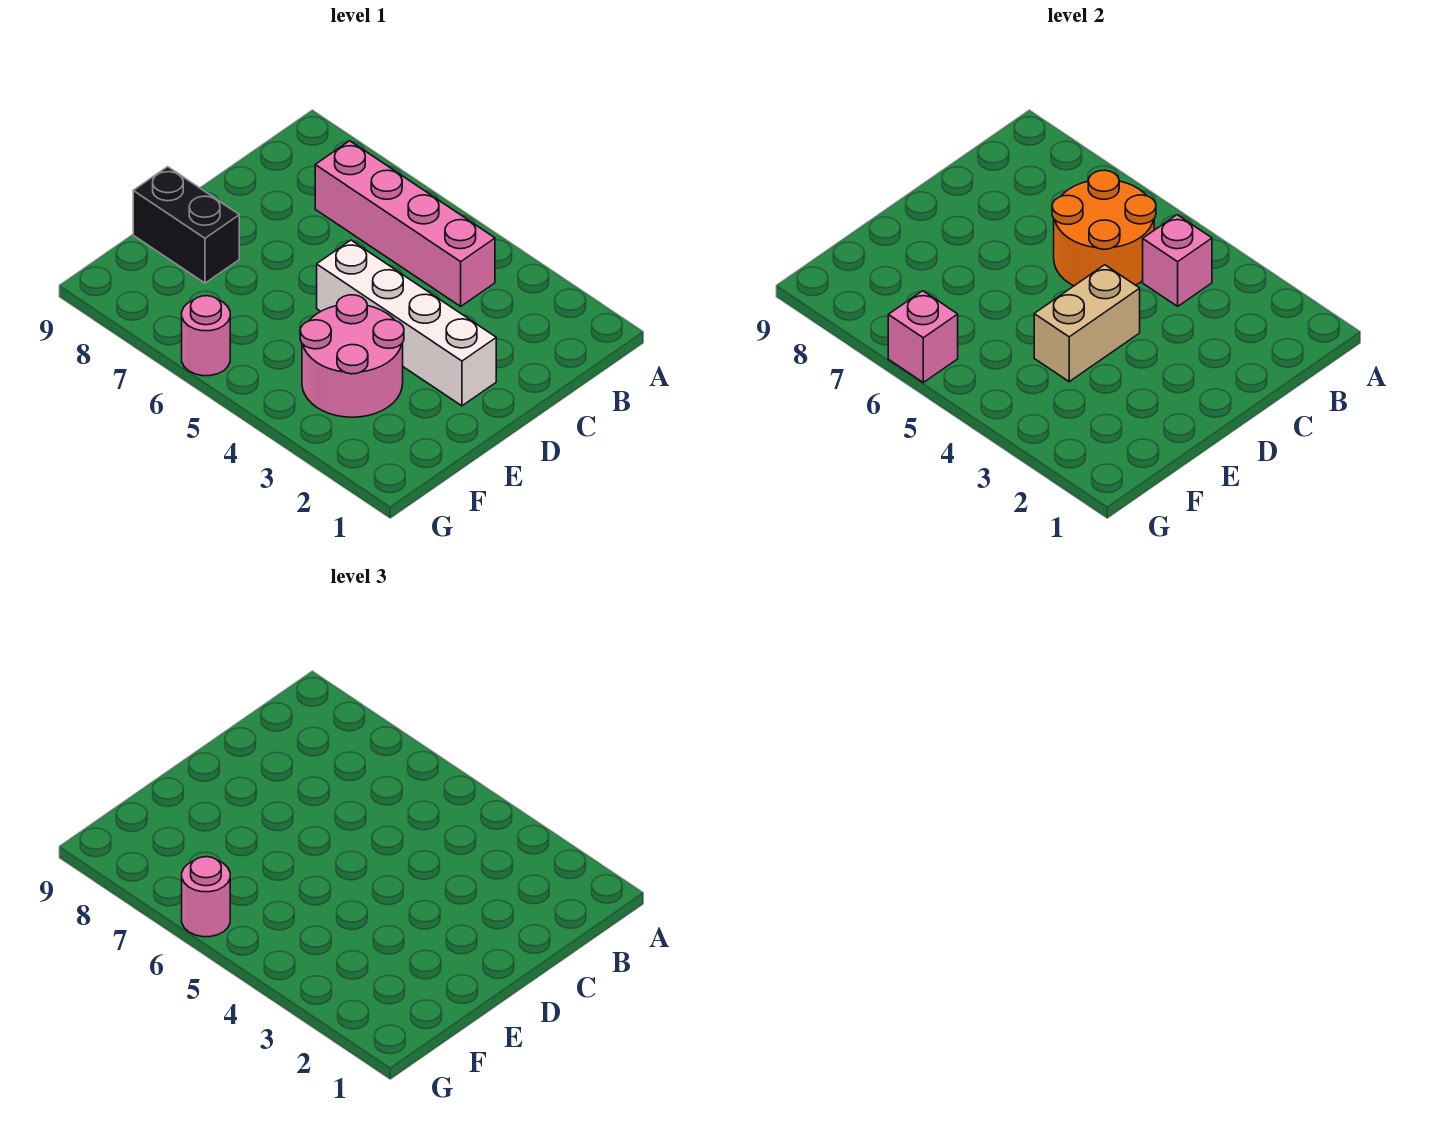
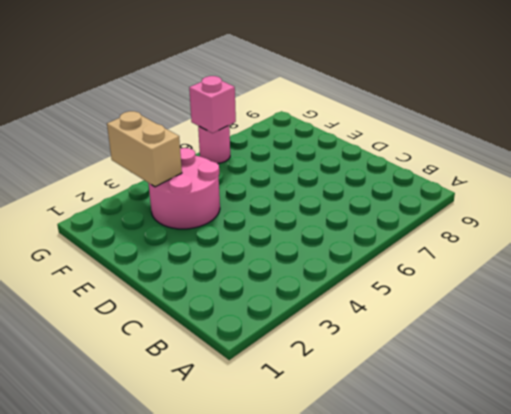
tan 1x2 brick [107,111,182,187] -> tan 1x2 brick moved to [1034,265,1140,382]
none -> pink 1x4 brick [315,141,495,306]
none -> white 1x4 brick [317,240,496,406]

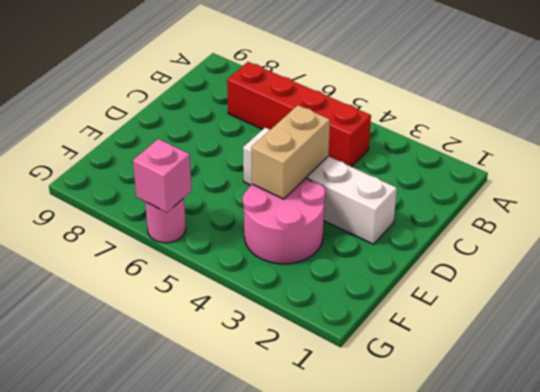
red 1x4 brick [227,62,371,167] -> pink 1x4 brick [315,141,495,306]
none -> black 1x2 brick [133,167,239,283]
none -> pink 1x1 brick [1143,215,1212,306]

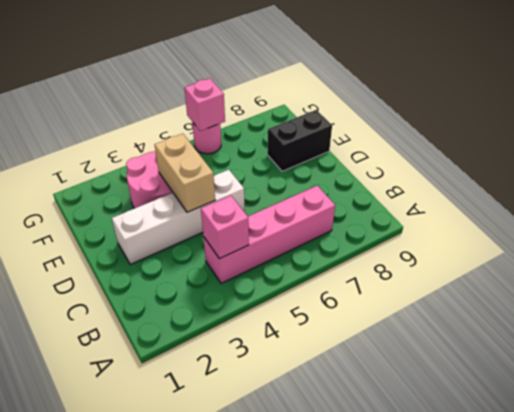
none -> orange 2x2 round brick [1052,170,1156,286]
none -> pink 1x1 round brick [182,857,230,937]

